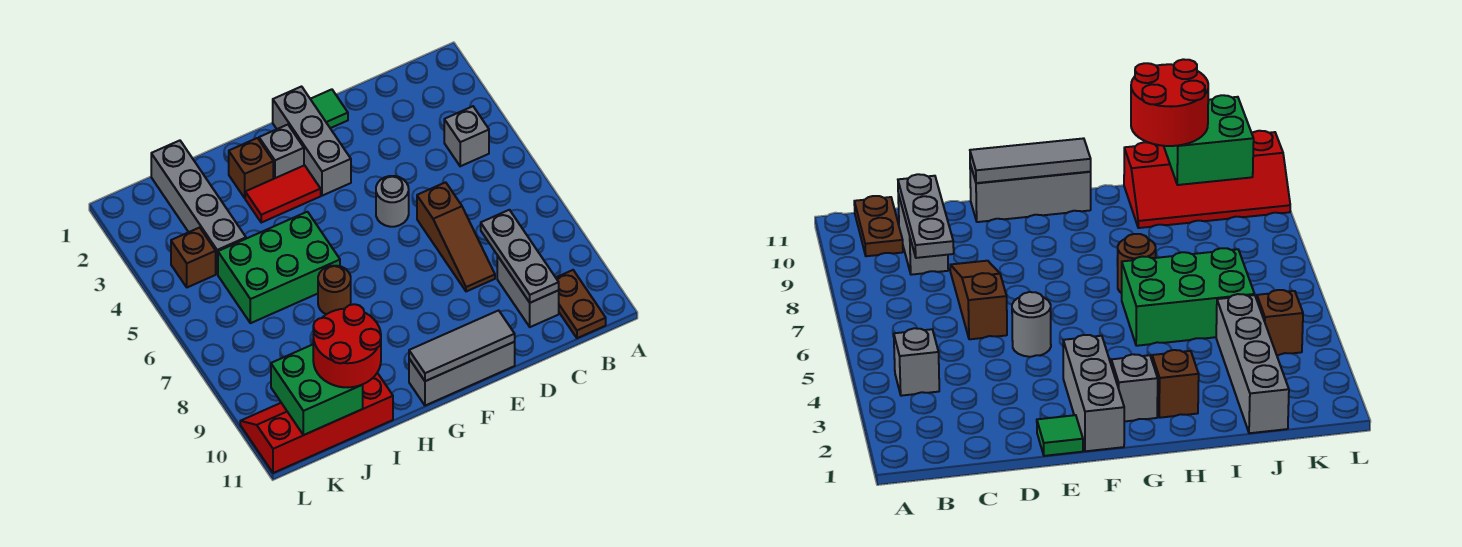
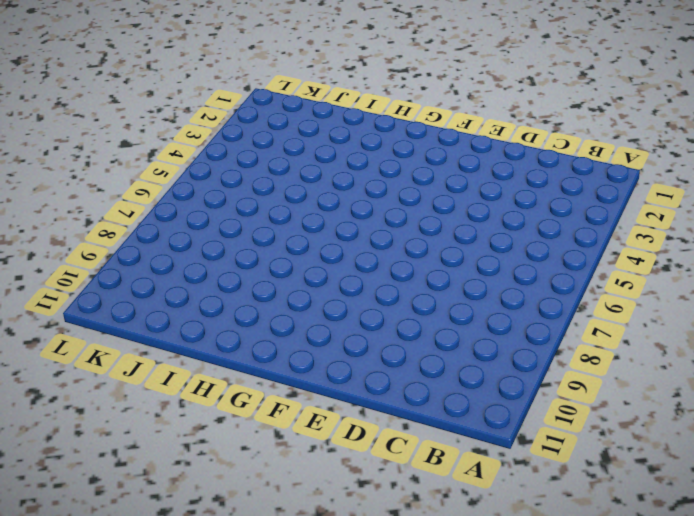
none -> grey 1x1 brick [444,106,489,166]
none -> brown 1x2 plate [556,270,606,338]
none -> grey 1x2 brick [497,256,559,327]

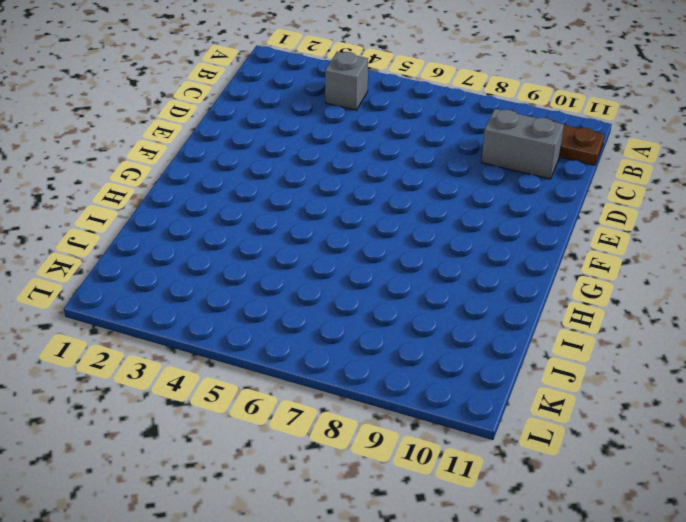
none -> brown 1x3 slope [417,182,495,292]
none -> green 1x1 tile [311,89,348,128]
none -> grey 1x1 round brick [376,176,409,227]

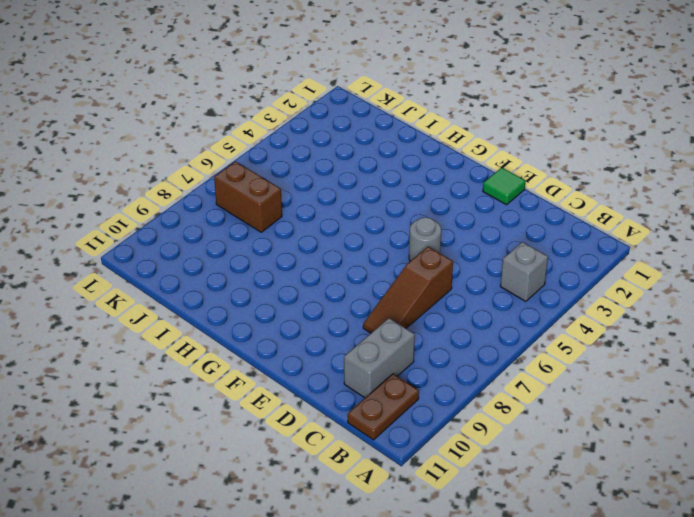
brown 1x2 brick [214,161,282,232] -> none
none -> grey 1x3 brick [409,342,515,406]
none -> grey 1x3 brick [273,87,351,196]
none -> grey 1x1 brick [259,125,304,179]

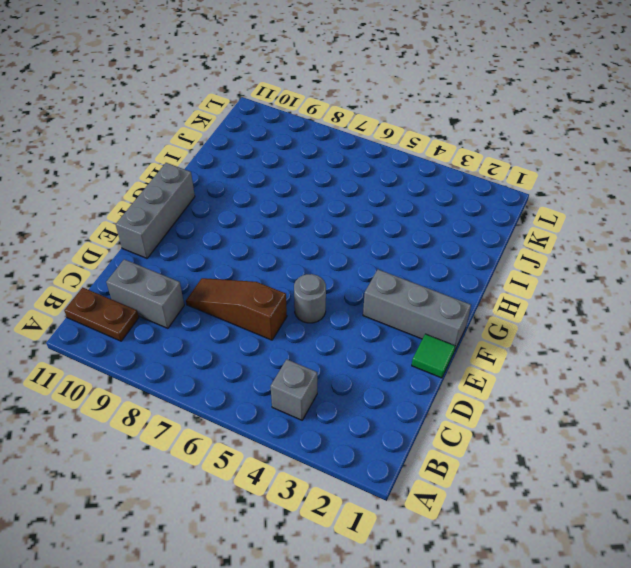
none -> grey 1x1 brick [259,125,304,179]
none -> red 1x2 tile [245,165,321,223]
none -> brown 1x1 brick [229,138,273,198]

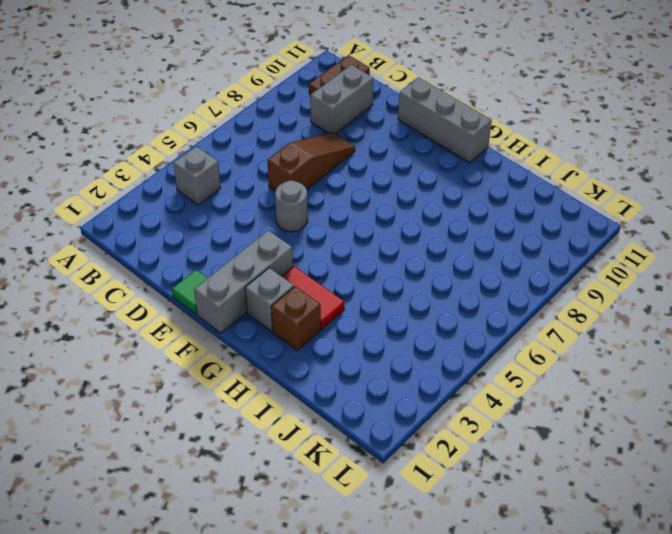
none -> green 2x3 brick [218,212,340,323]
none -> brown 1x1 round brick [318,266,351,314]
none -> red 2x4 slope [240,373,393,473]

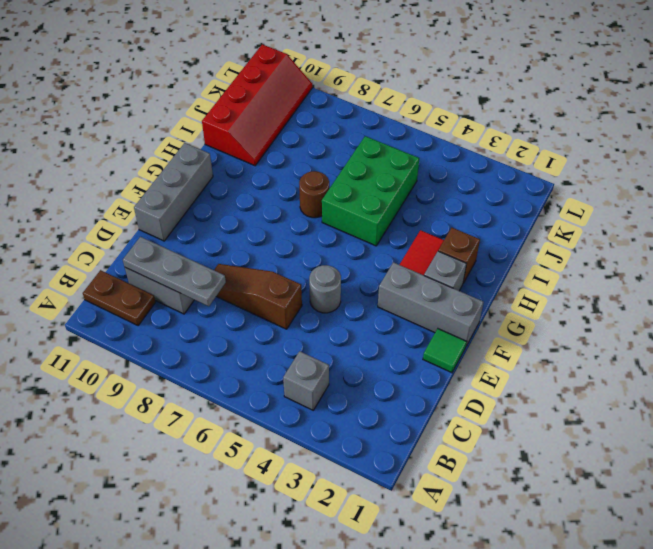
none -> grey 1x4 brick [151,141,246,274]
none -> brown 1x1 brick [171,227,216,287]
none -> grey 1x3 tile [409,310,515,381]

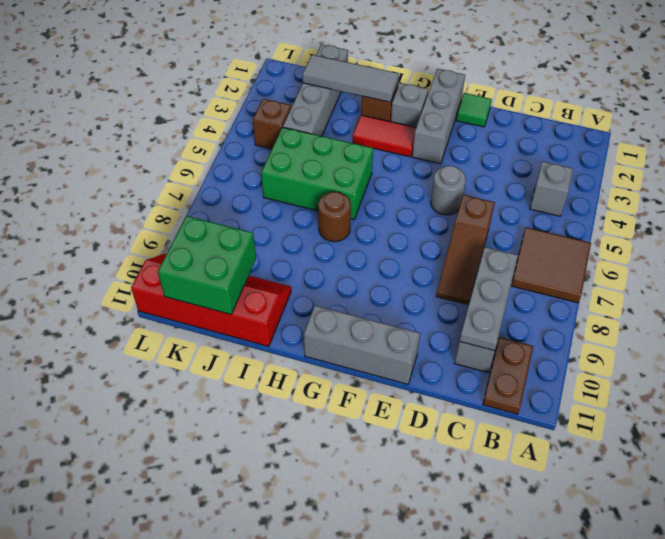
brown 2x2 tile [511,227,591,303] -> none
grey 1x3 tile [303,55,399,102] -> grey 1x3 tile moved to [409,310,515,381]
none -> red 2x2 round brick [313,304,381,387]

